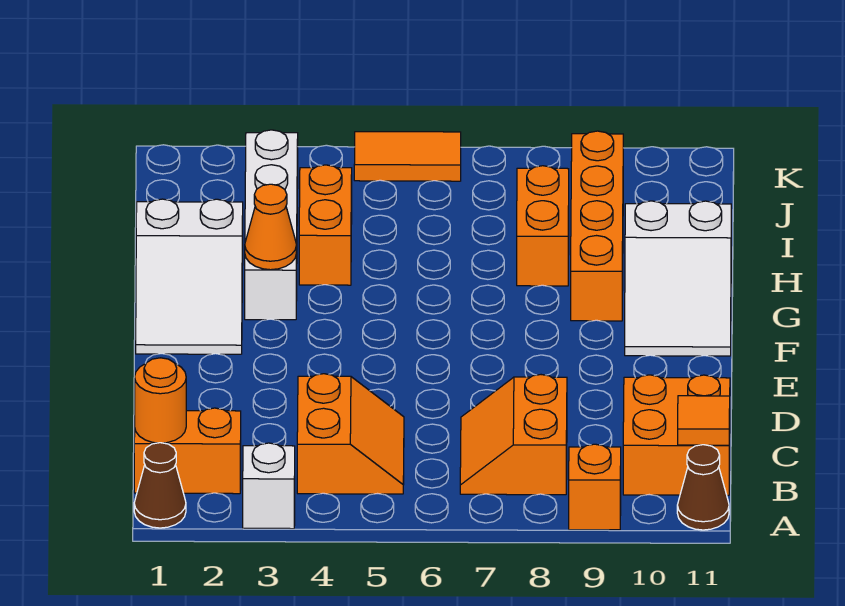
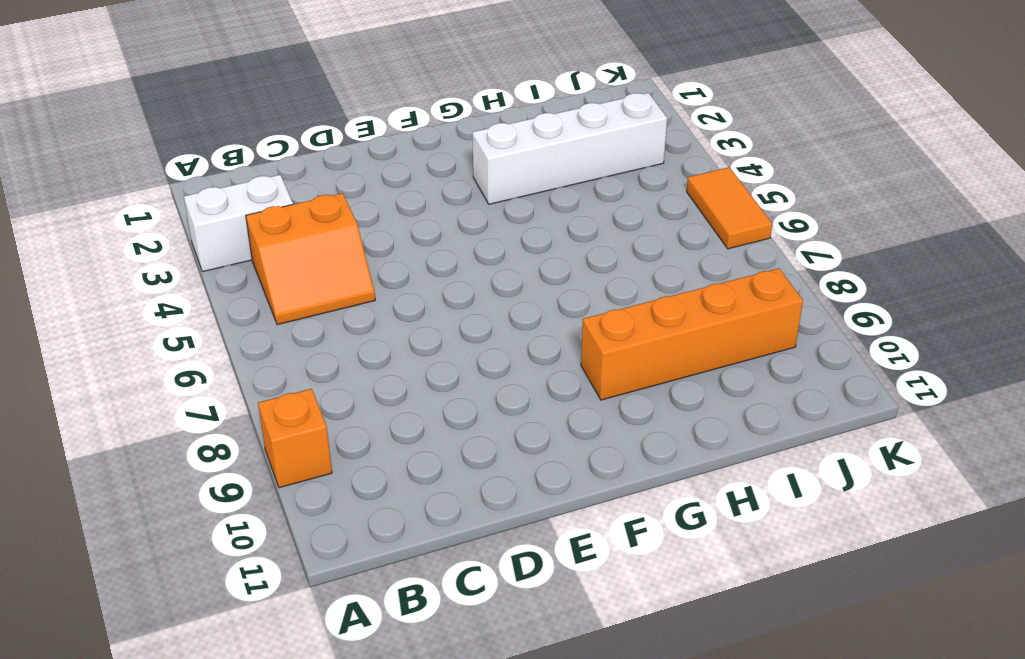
white 1x2 brick [184,175,293,272] -> white 1x1 brick [243,443,295,529]
none -> brown 1x1 cone [134,443,186,528]
none -> brown 1x1 cone [677,445,729,530]
none -> orange 1x2 brick [134,408,241,494]

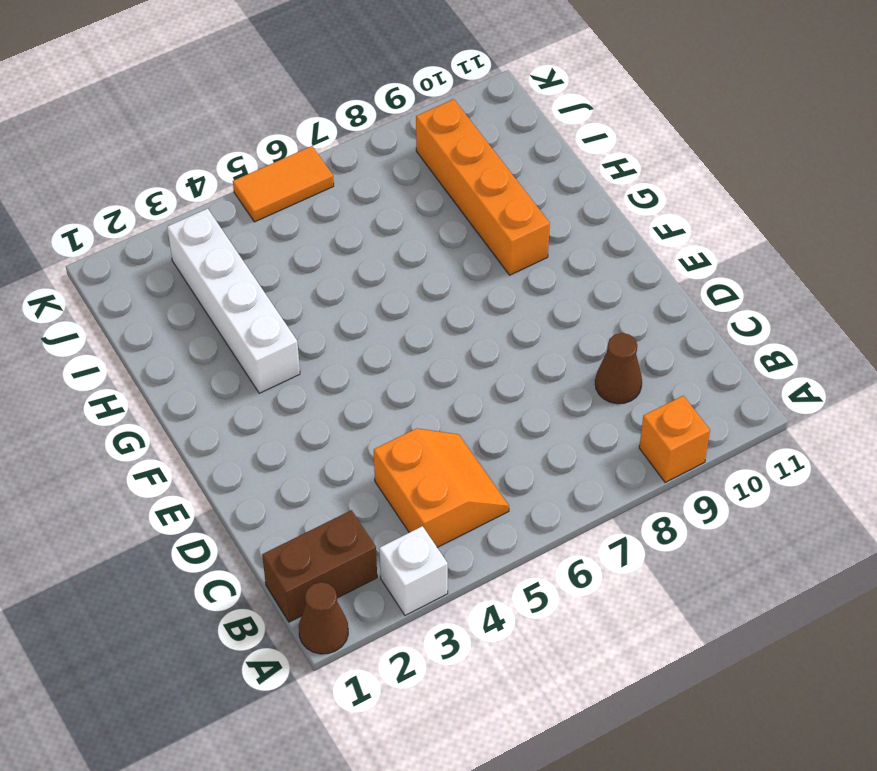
brown 1x2 brick [262,510,377,622] -> orange 1x2 brick [134,408,241,494]
brown 1x1 cone [595,333,642,404] -> brown 1x1 cone moved to [677,445,729,530]
none -> orange 2x2 slope [460,375,567,495]
none -> orange 2x2 brick [623,375,730,495]
none -> white 2x3 slope [136,199,243,354]

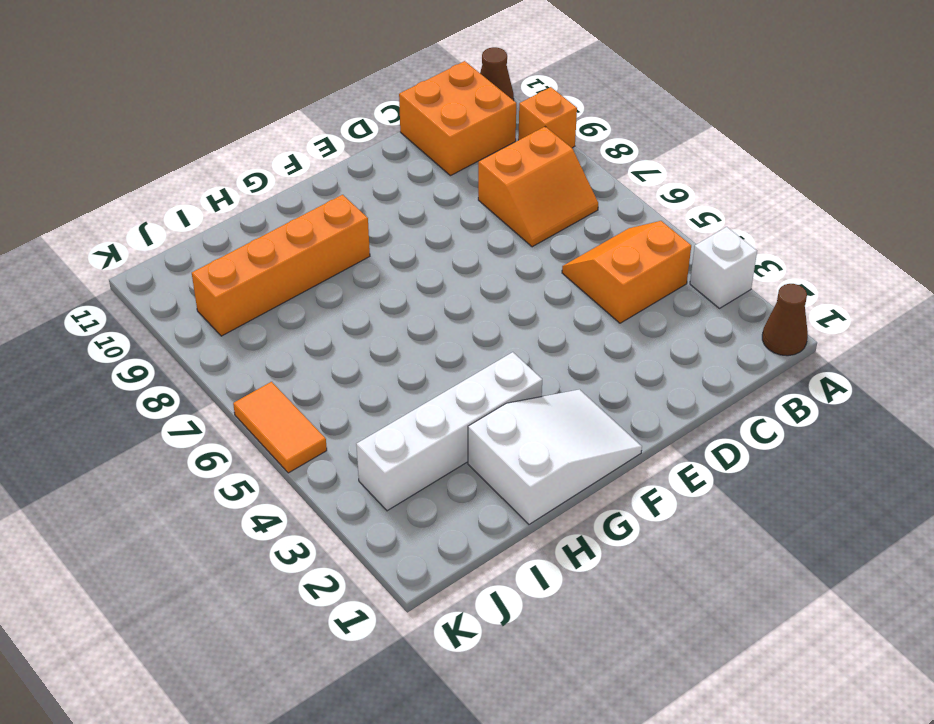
none -> orange 1x2 brick [134,408,241,494]
none -> white 2x3 slope [625,201,731,356]
none -> orange 1x2 brick [299,165,352,285]

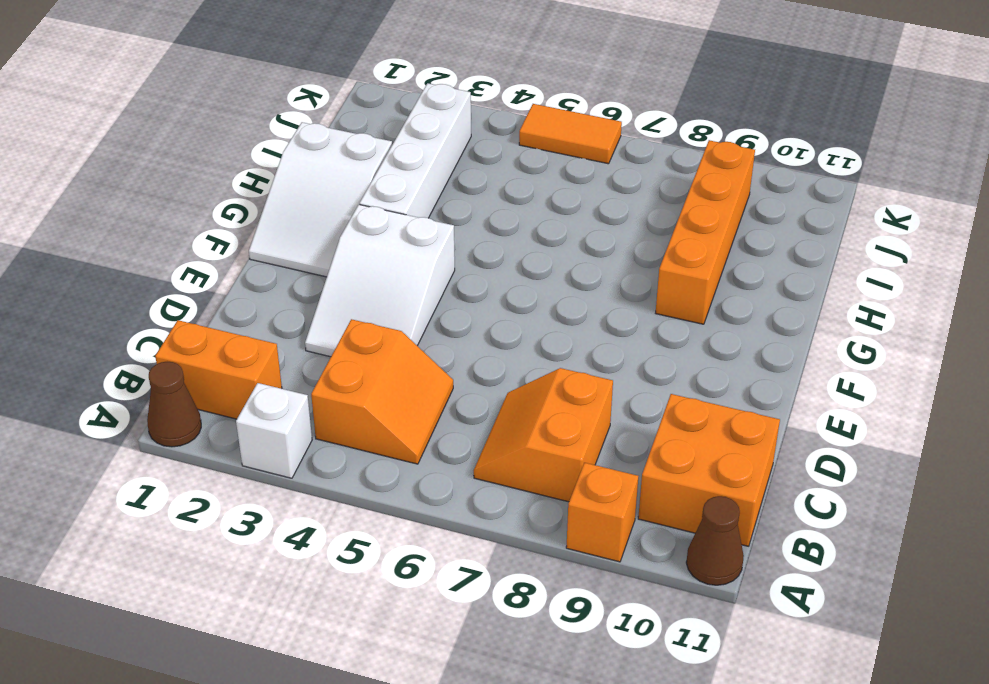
white 2x3 slope [305,205,455,357] -> white 2x3 slope moved to [625,201,731,356]
none -> orange 1x2 brick [299,165,352,285]
none -> orange 1x2 brick [517,166,569,286]
none -> orange 1x1 round brick [135,358,186,443]

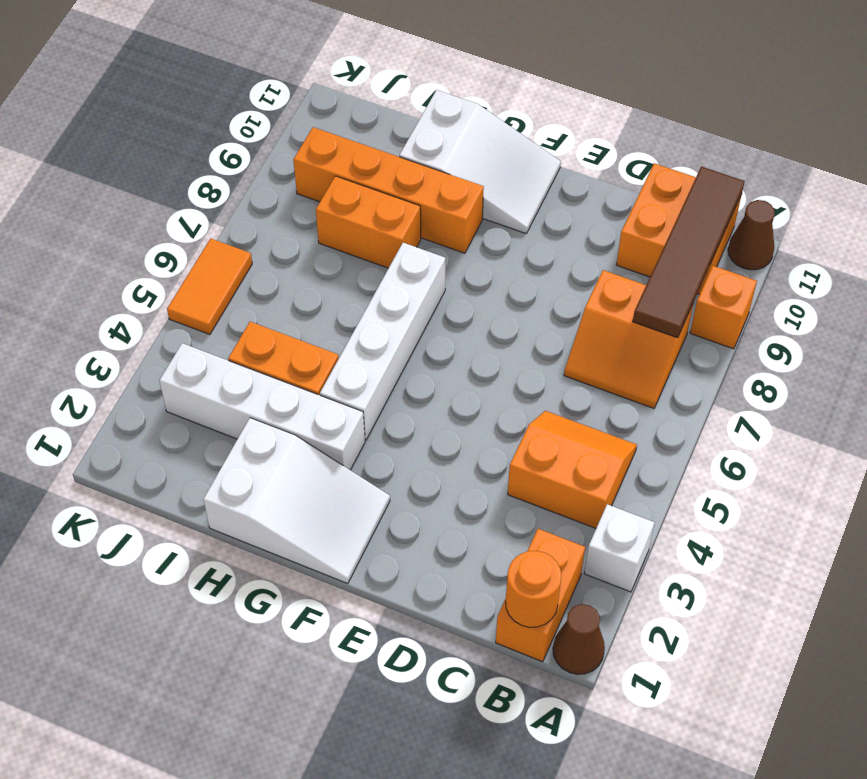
brown 1x4 tile [633,166,745,338] -> orange 1x1 tile [678,396,730,445]
white 1x4 brick [320,243,445,440] -> none
none -> orange 1x1 cone [245,184,296,270]

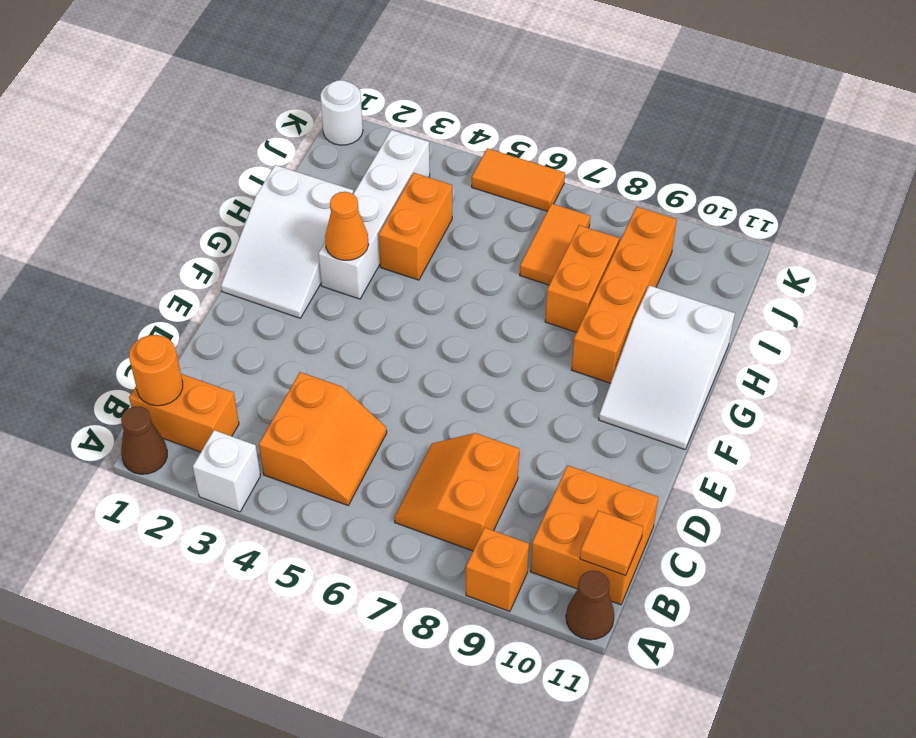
orange 1x2 tile [520,204,590,285] -> none
white 1x1 round brick [320,80,363,145] -> none

